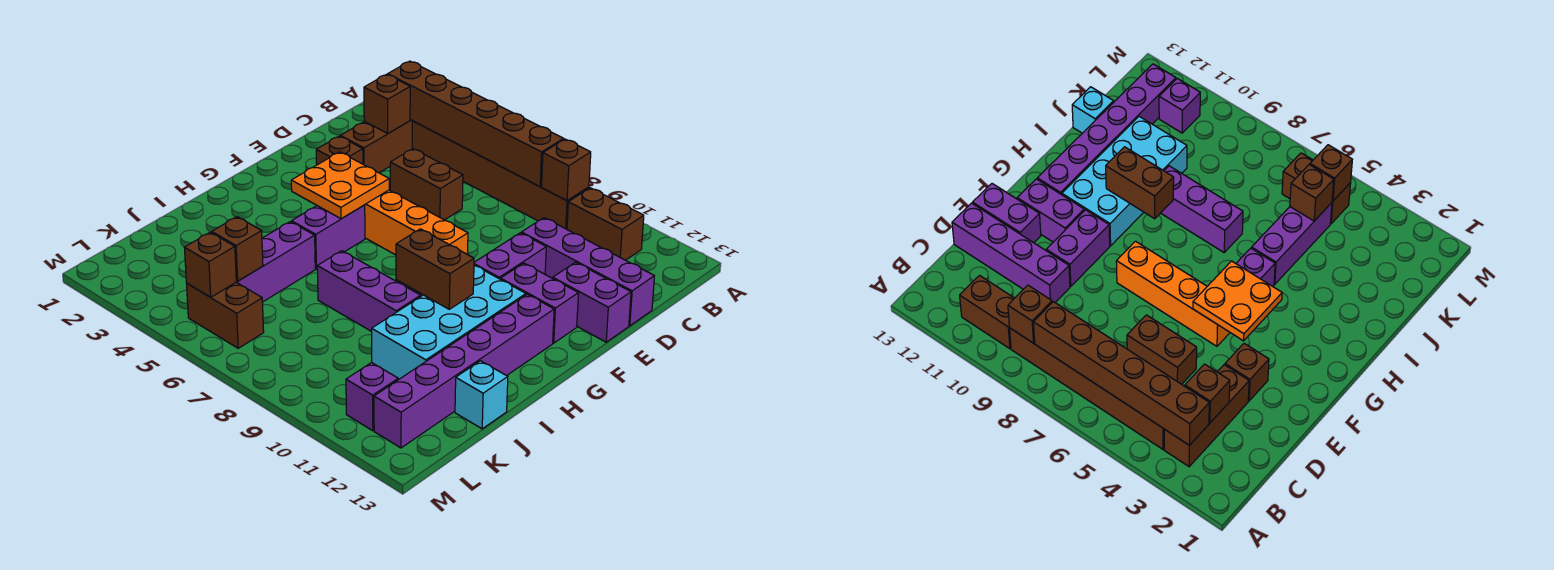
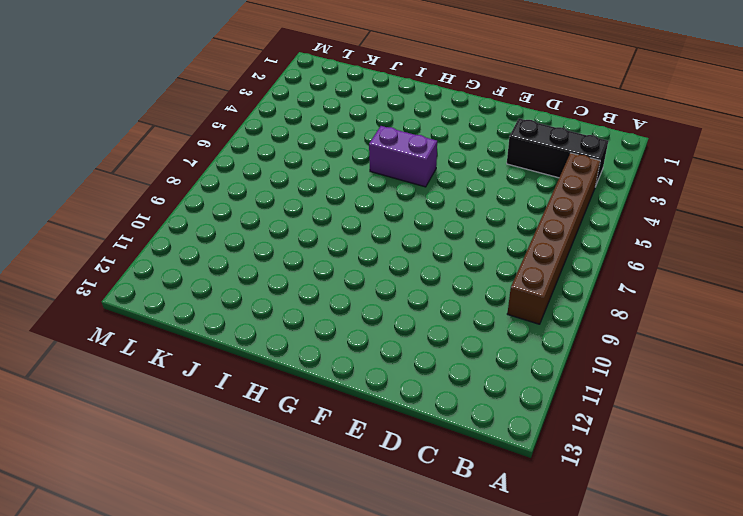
black 1x3 brick [507,118,608,184] -> brown 1x3 brick [340,120,412,173]
none -> brown 1x2 brick [567,188,644,260]
none -> brown 1x2 brick [390,149,463,220]
none -> purple 1x4 brick [521,218,654,326]

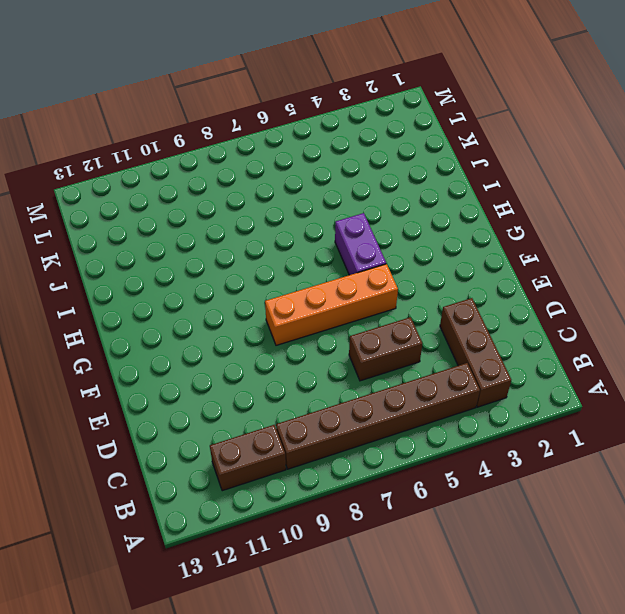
none -> purple 1x4 brick [521,218,654,326]
none -> brown 1x1 brick [316,136,363,165]
none -> purple 1x2 brick [474,233,546,279]

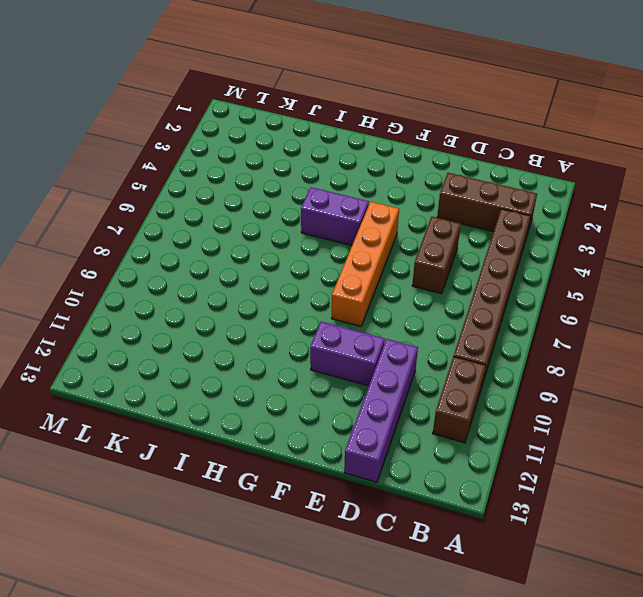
none -> brown 1x1 brick [316,136,363,165]
none -> purple 1x2 brick [553,262,631,342]
none -> purple 1x2 brick [501,263,578,343]

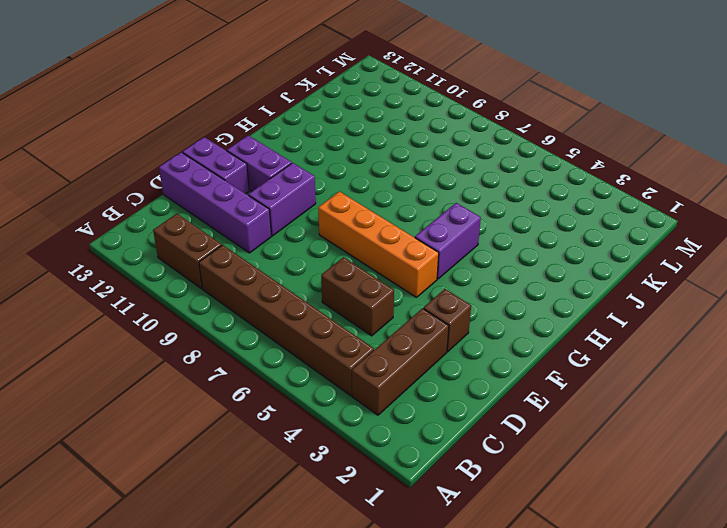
none -> cyan 2x4 brick [372,265,526,380]
none -> purple 1x6 brick [374,294,554,448]
none -> purple 1x3 brick [236,222,315,302]

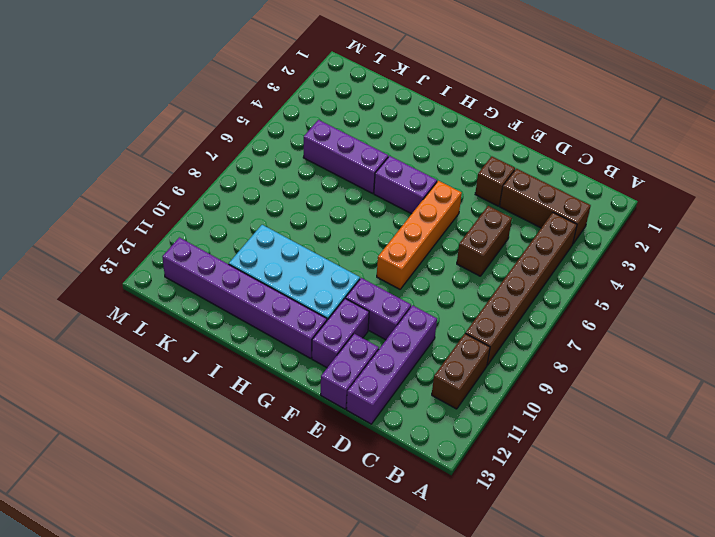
none -> purple 1x3 brick [317,251,421,332]
none -> cyan 1x1 brick [455,361,508,429]
none -> brown 1x2 brick [187,282,264,348]

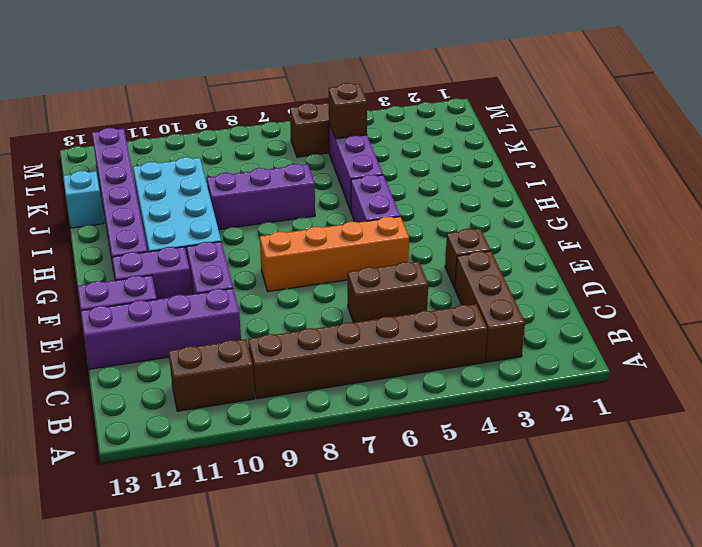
none -> purple 1x1 brick [346,362,398,431]
none -> brown 1x6 brick [388,61,564,187]
none -> brown 1x1 brick [542,139,591,201]

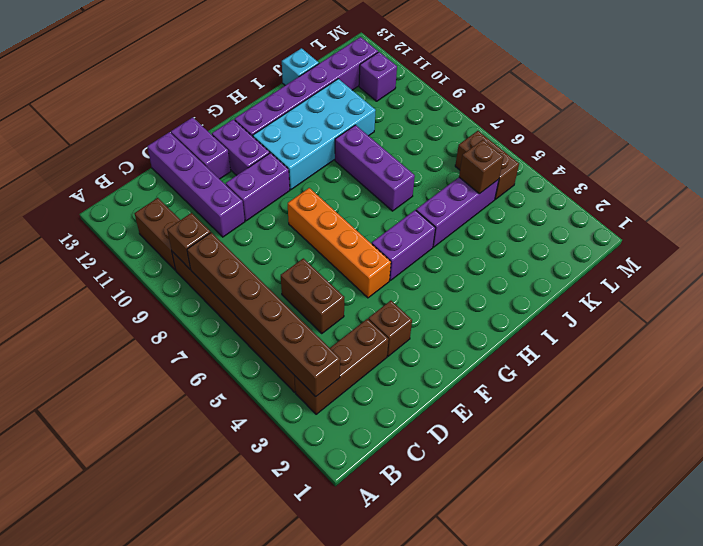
none -> brown 1x1 brick [364,74,410,133]
none -> orange 2x2 plate [291,152,389,219]
none -> brown 1x2 brick [396,229,474,309]

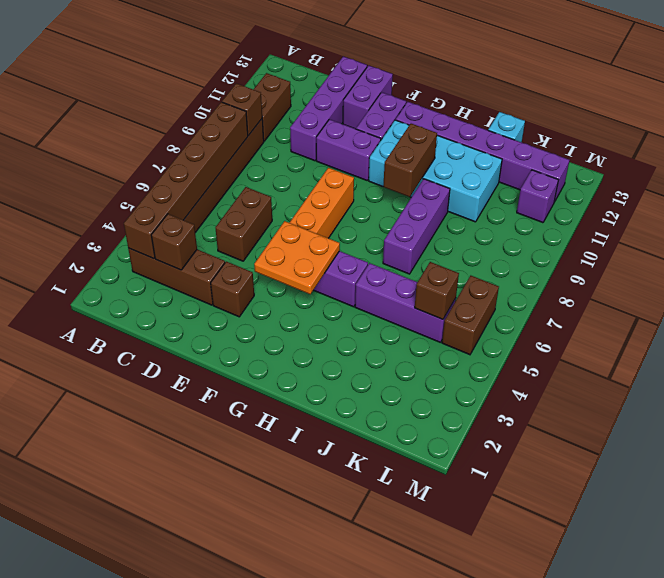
none -> brown 1x1 brick [184,232,236,297]

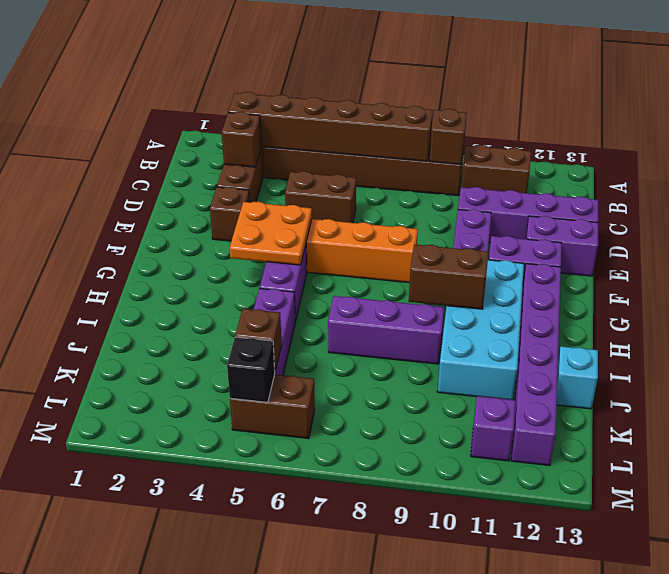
black 1x1 brick [227,337,275,402] -> brown 1x1 brick [184,232,236,297]

